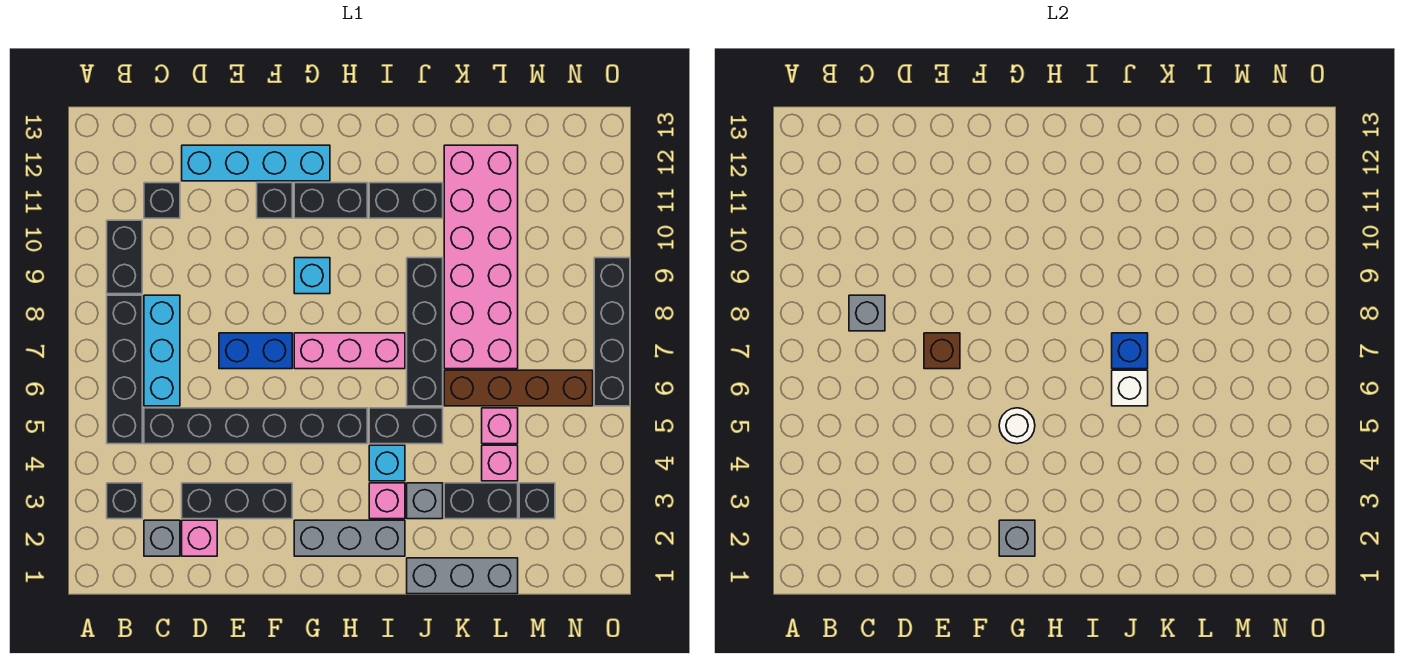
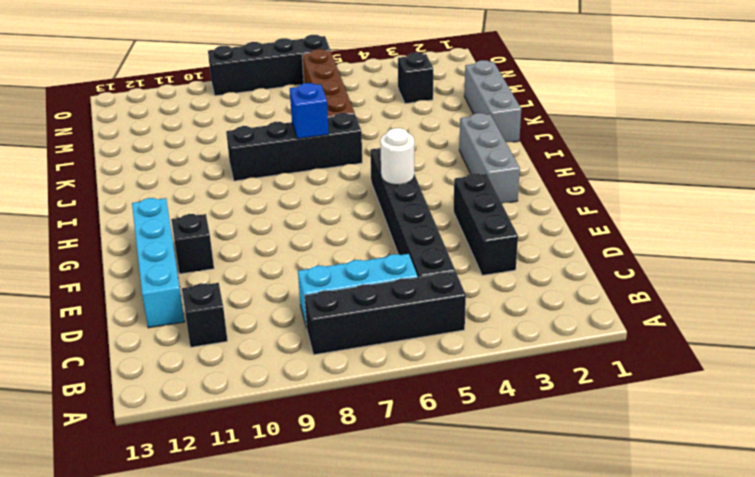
none -> black 1x1 brick [107,483,142,519]
none -> black 1x2 brick [107,220,142,294]
none -> grey 1x1 brick [144,520,180,556]
none -> pink 1x1 brick [182,520,217,556]

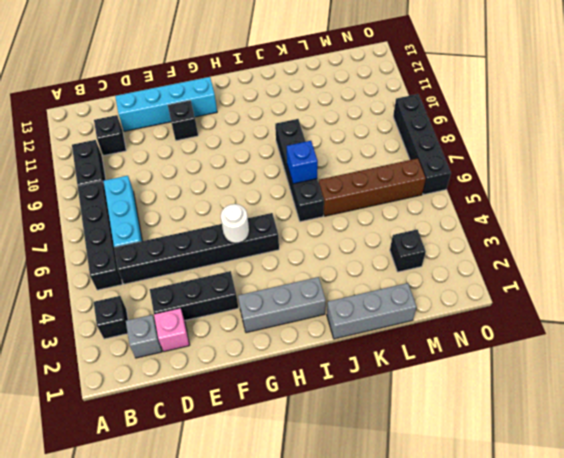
none -> blue 1x2 brick [219,333,292,369]
none -> pink 1x3 brick [294,333,405,369]
none -> cyan 1x1 brick [294,258,330,294]
none -> black 1x2 brick [294,183,367,218]

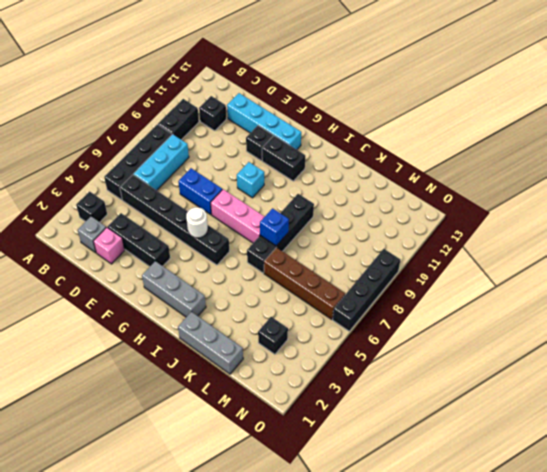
none -> pink 1x1 brick [369,483,405,519]
none -> cyan 1x1 brick [369,445,405,481]
none -> black 1x2 brick [369,408,443,444]
none -> black 1x2 brick [369,183,443,218]

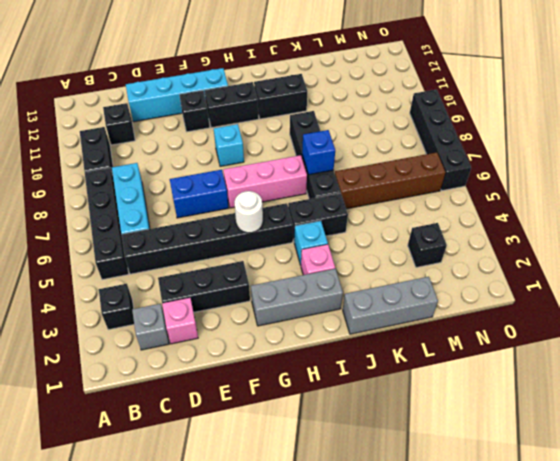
none -> grey 1x1 brick [407,483,443,519]
none -> black 1x2 brick [444,483,518,519]
none -> pink 2x6 brick [444,145,518,369]
none -> pink 1x1 brick [482,445,518,481]

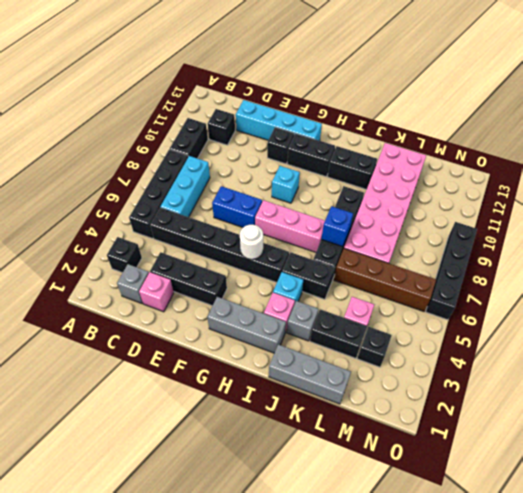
none -> pink 1x1 brick [482,408,518,444]
none -> grey 1x1 brick [849,295,885,331]
none -> brown 1x1 brick [924,333,960,369]
none -> grey 1x1 brick [999,520,1035,556]

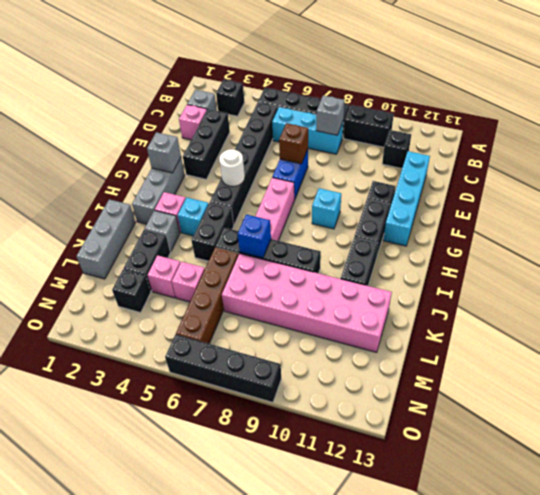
none -> white 1x1 brick [1112,370,1148,406]

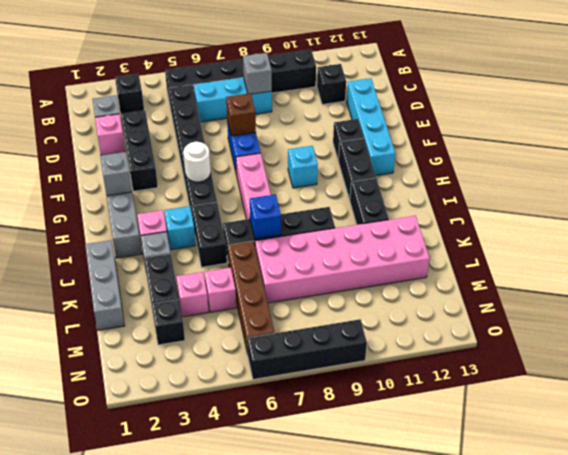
none -> white 1x1 brick [1112,370,1148,406]

